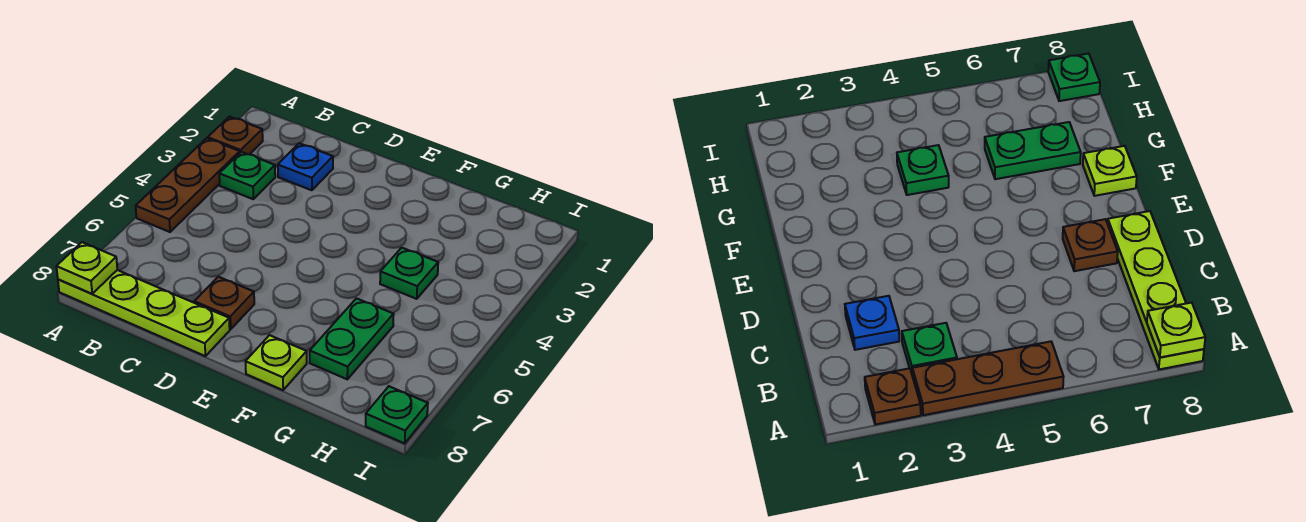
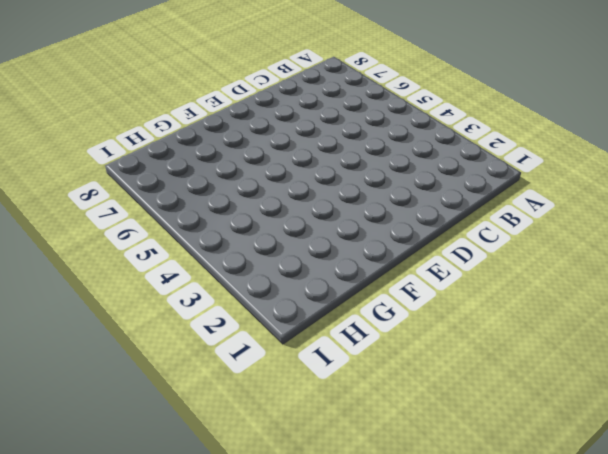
none -> brown 1x1 plate [208,117,263,155]
none -> brown 1x3 plate [136,138,240,232]

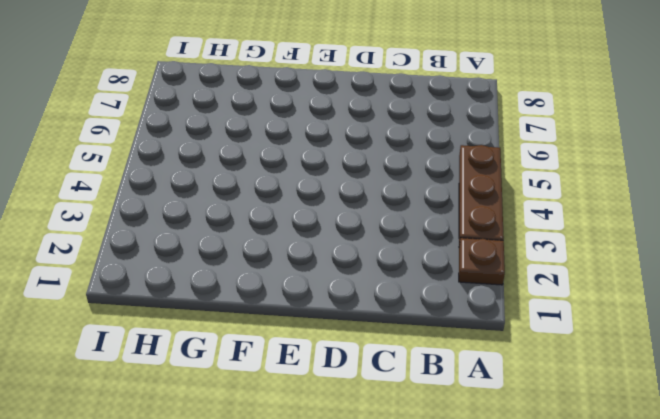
none -> lime 1x4 plate [58,270,230,356]
none -> green 1x1 plate [219,152,275,199]

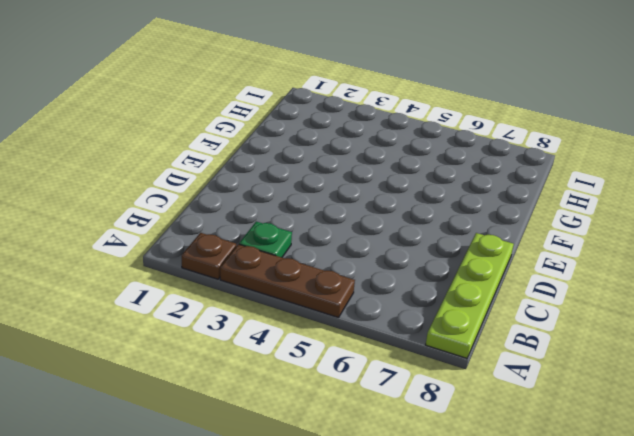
none -> blue 1x1 plate [278,143,333,190]
none -> brown 1x1 plate [194,277,254,329]

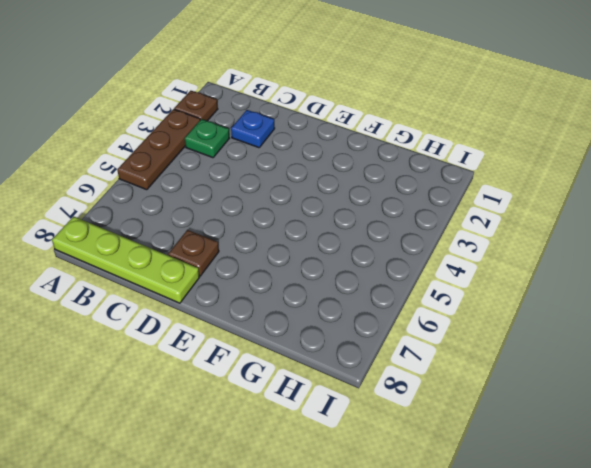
none -> lime 1x1 plate [245,335,307,390]
none -> green 1x1 plate [380,248,438,299]

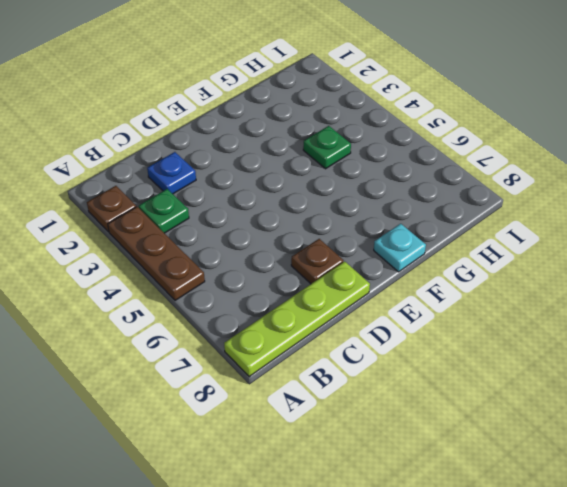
cyan 1x1 plate [374,224,426,272] -> lime 1x1 plate [245,335,307,390]
none -> green 1x2 plate [310,298,394,379]
none -> green 1x1 plate [366,386,428,443]

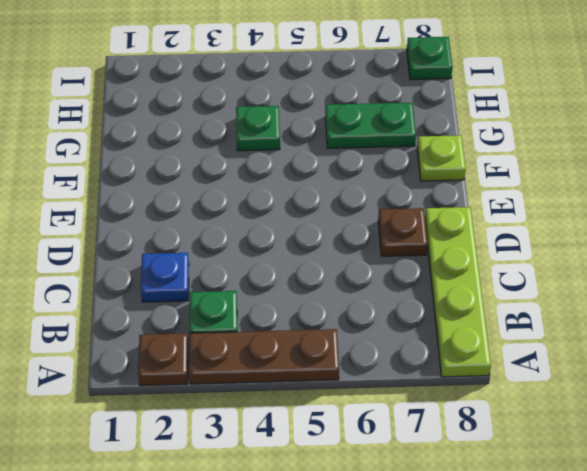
none -> lime 1x1 plate [56,242,117,294]

